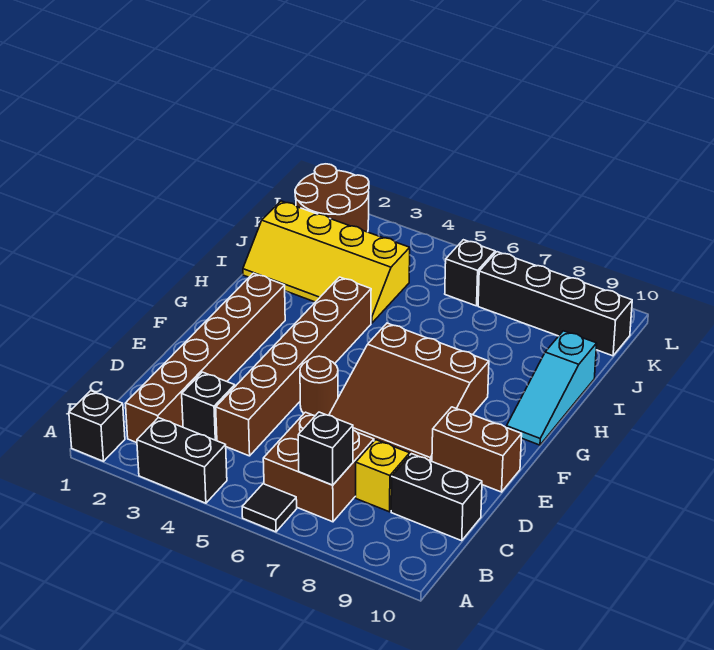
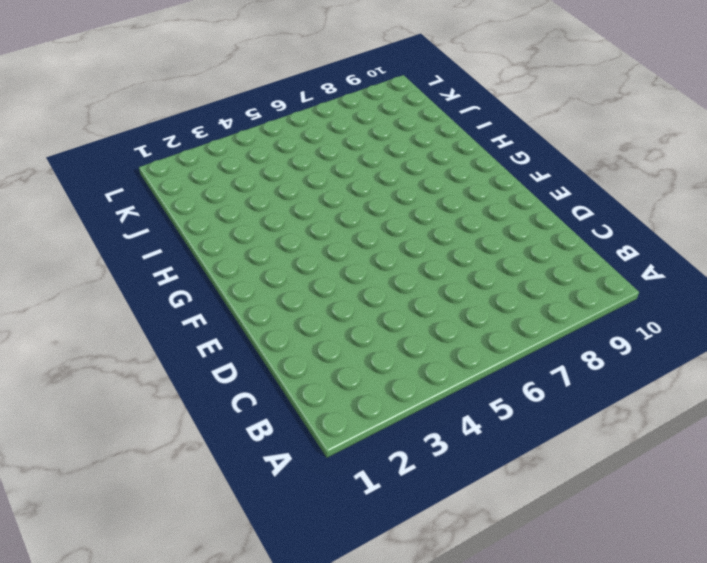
none -> black 1x1 brick [69,391,125,461]
none -> black 1x2 brick [137,418,227,503]
none -> black 1x1 tile [242,484,297,532]

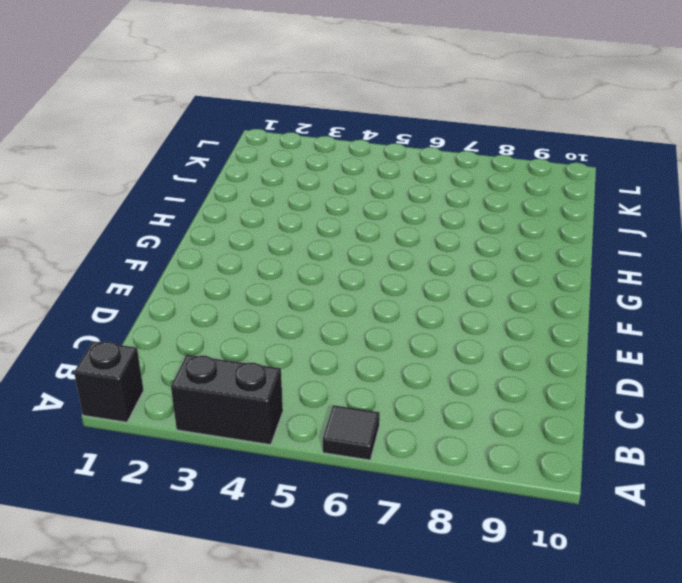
none -> brown 1x6 brick [125,273,285,443]
none -> brown 2x2 brick [263,412,374,522]
none -> black 1x1 brick [182,372,235,441]

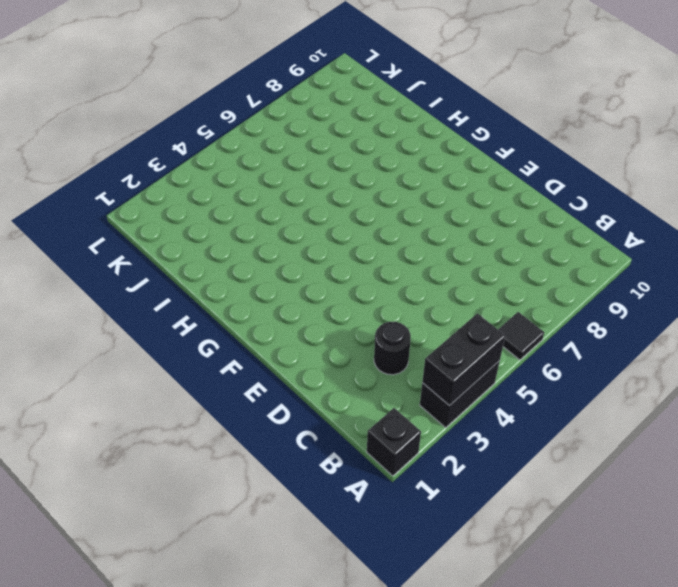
black 1x2 brick [422,313,505,405] -> black 1x2 brick moved to [391,454,482,541]
black 1x1 round brick [374,322,411,375] -> black 1x1 brick [182,372,235,441]
none -> brown 1x6 brick [125,273,285,443]
none -> brown 2x2 brick [263,412,374,522]
none -> brown 1x6 brick [216,277,371,456]

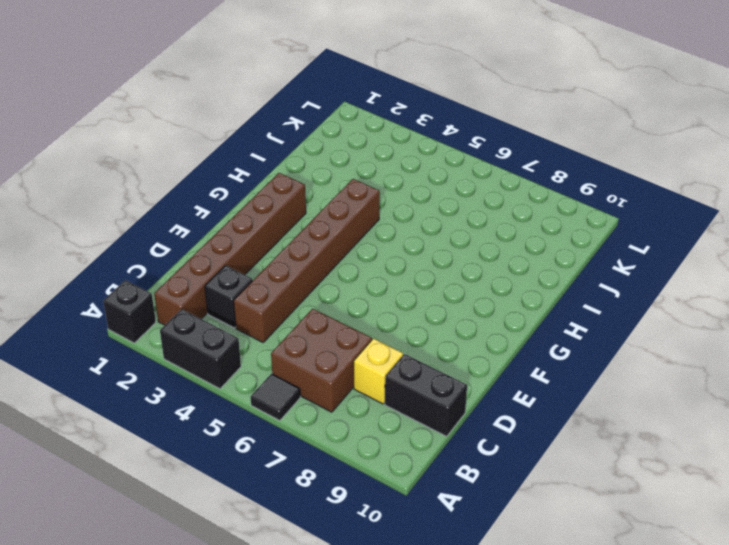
none -> brown 1x1 round brick [300,356,338,416]
none -> brown 3x3 slope [329,323,489,461]
none -> brown 1x2 brick [432,407,522,492]

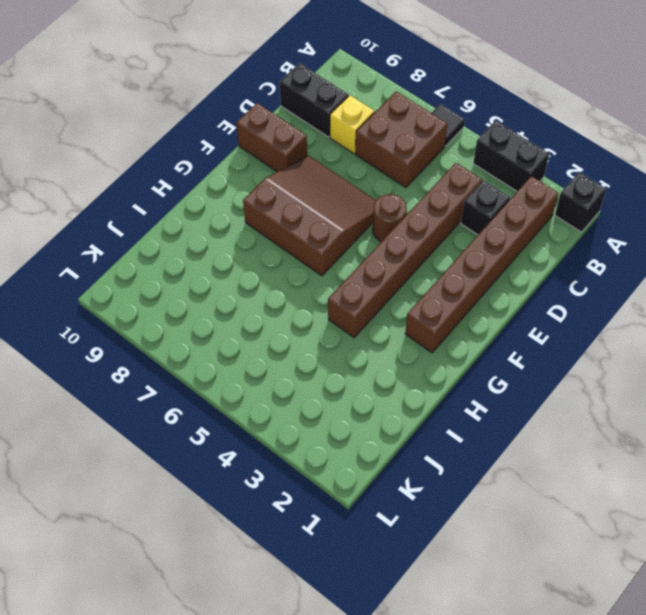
none -> cyan 1x3 slope [506,331,597,445]
none -> yellow 2x4 slope [243,201,410,323]
none -> brown 2x2 round brick [295,164,369,232]

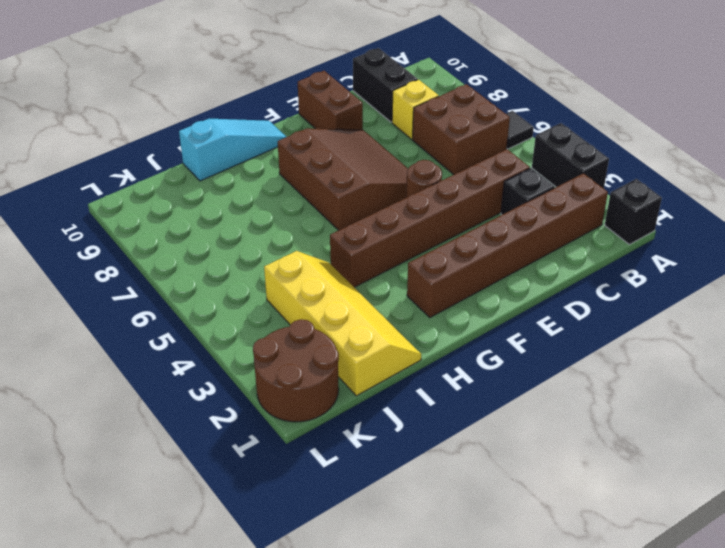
none -> black 1x1 brick [445,240,495,306]
none -> black 1x4 brick [478,252,632,356]
none -> black 1x1 brick [298,412,353,485]

